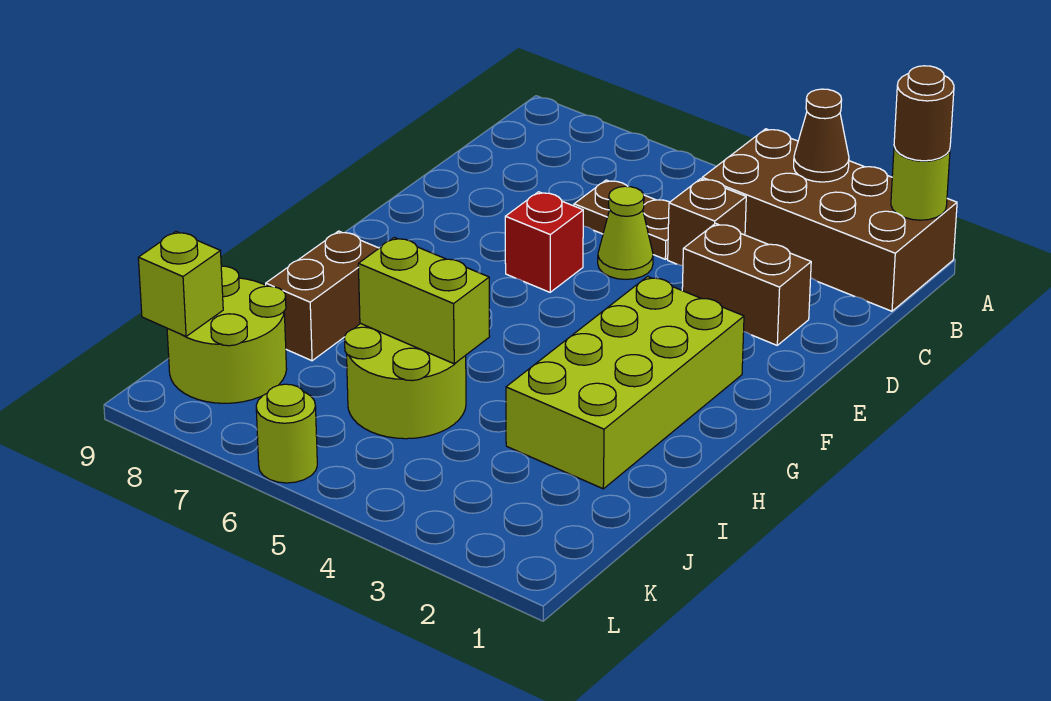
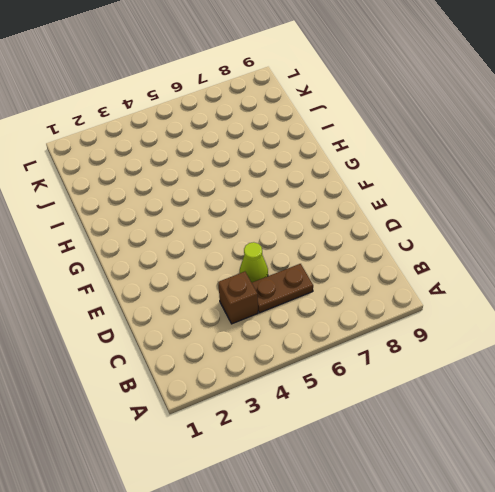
none -> brown 2x4 brick [702,129,957,311]
none -> brown 1x2 brick [682,223,811,345]
none -> red 1x1 brick [505,192,583,292]

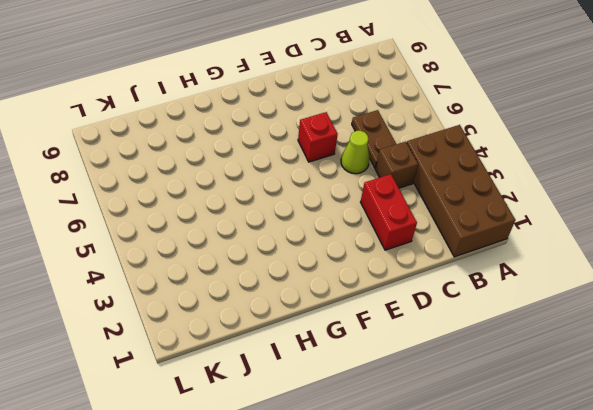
red 1x2 brick [361,174,417,250] -> brown 1x2 brick [682,223,811,345]
none -> lime 2x4 brick [506,277,744,489]
none -> brown 1x2 brick [266,231,379,361]
none -> lime 2x2 round brick [345,324,466,439]

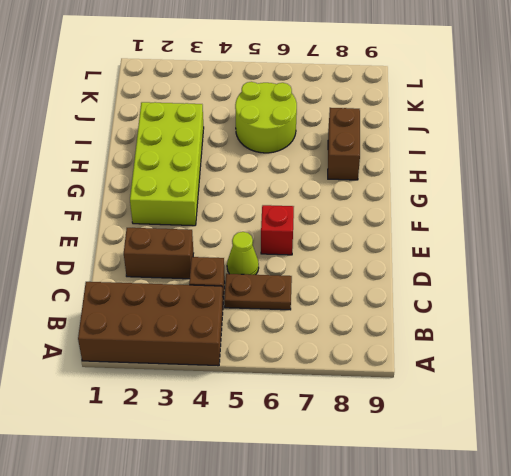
none -> lime 2x2 round brick [167,266,287,403]
none -> lime 1x1 round brick [256,384,317,483]
none -> lime 1x1 round brick [891,147,950,220]

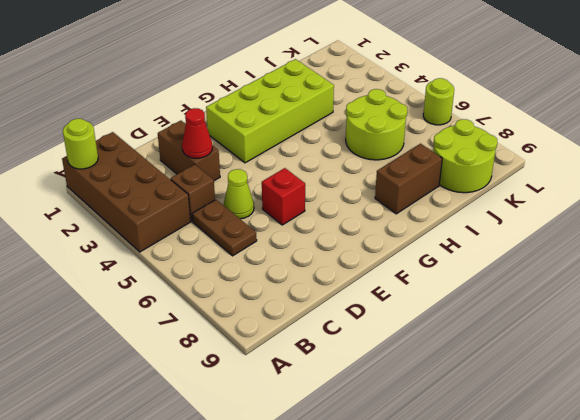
red 1x1 cone [182,108,212,158] -> none
none -> brown 1x1 cone [794,89,849,182]
none -> lime 1x2 brick [358,237,490,364]
none -> lime 1x1 brick [138,232,223,337]

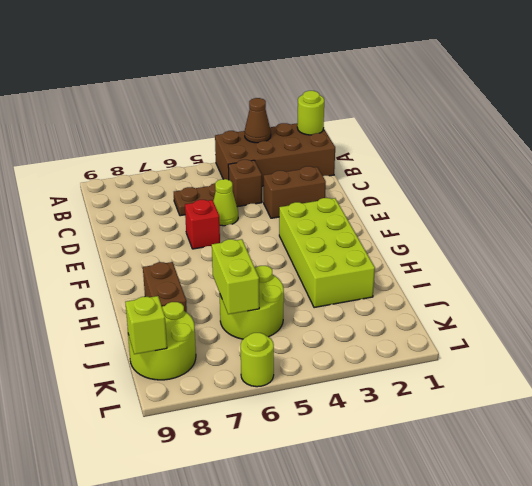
lime 1x2 brick [212,239,259,314] -> lime 1x2 brick turned to [358,237,490,364]
none -> brown 1x1 round brick [894,66,954,161]

